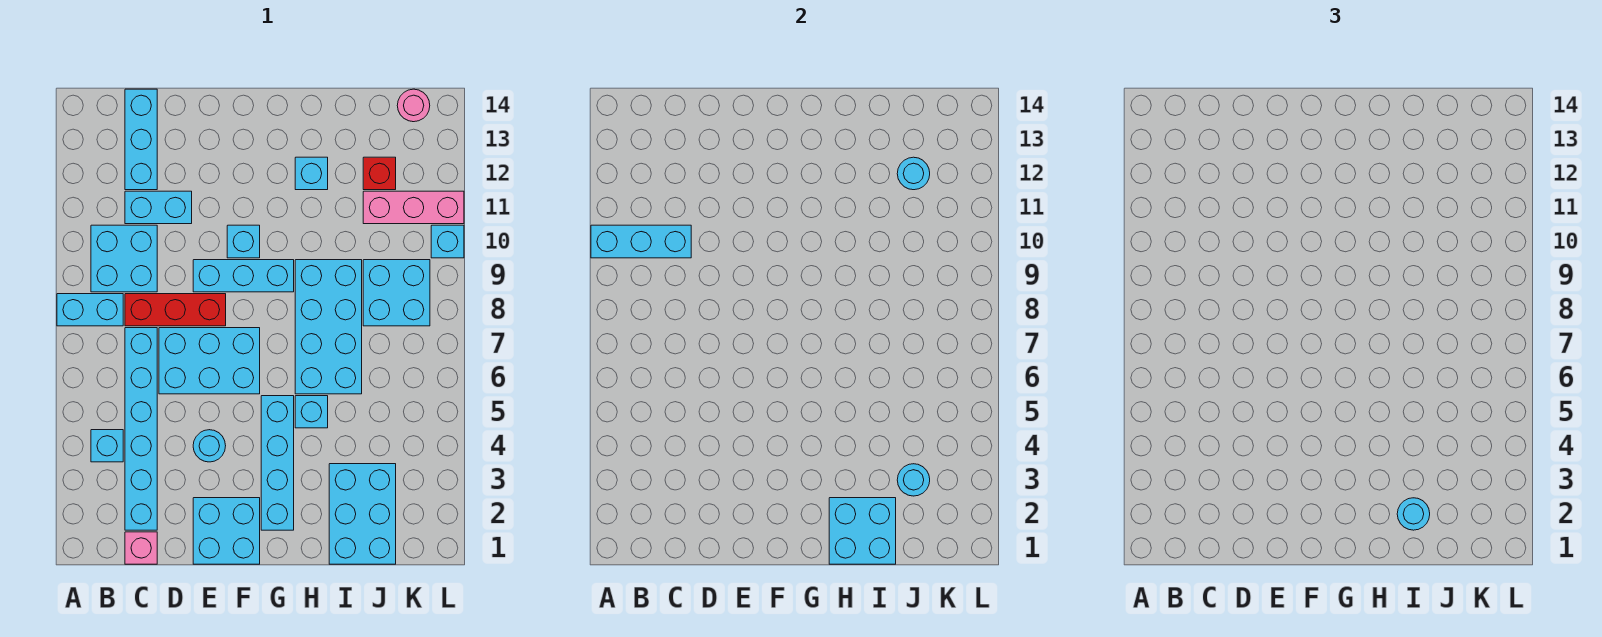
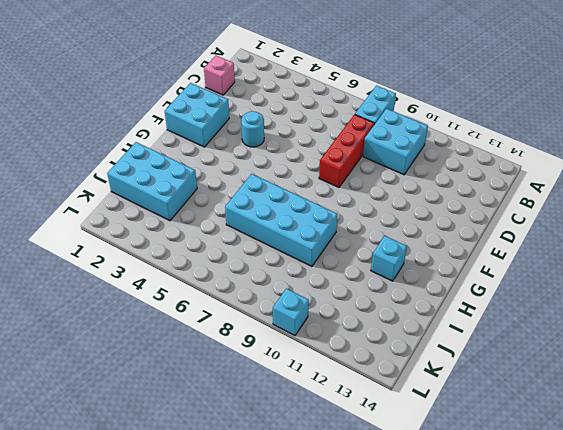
none -> cyan 1x1 brick [91,430,123,462]
none -> cyan 1x6 brick [125,328,157,530]
none -> cyan 1x2 brick [125,191,192,224]

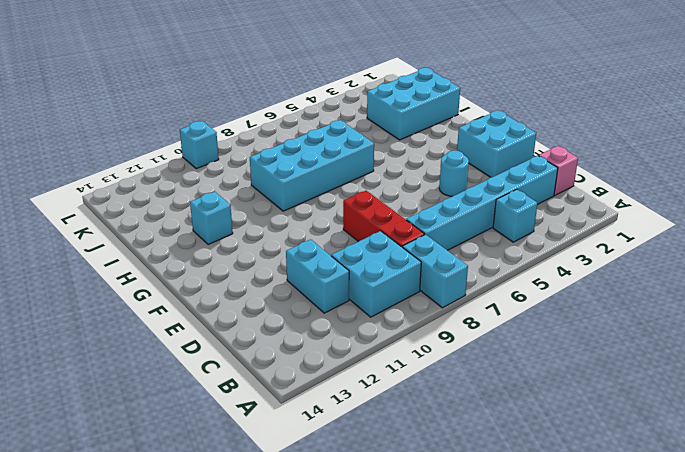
none -> cyan 1x3 brick [125,89,157,190]
none -> cyan 2x3 brick [159,328,260,394]
none -> cyan 1x3 brick [193,260,294,292]

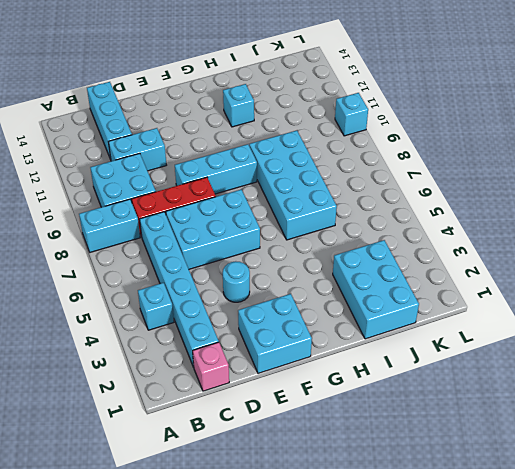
none -> cyan 1x1 brick [227,225,260,258]
none -> cyan 1x4 brick [261,396,294,530]
none -> cyan 1x1 brick [295,396,328,428]

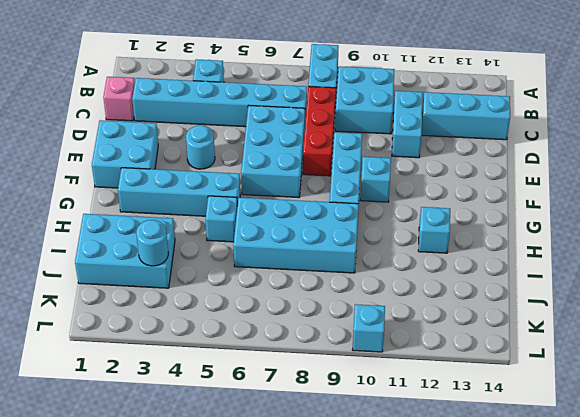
none -> cyan 2x2 brick [363,260,430,326]
none -> pink 1x3 brick [363,191,464,224]
none -> red 1x1 brick [363,157,396,190]

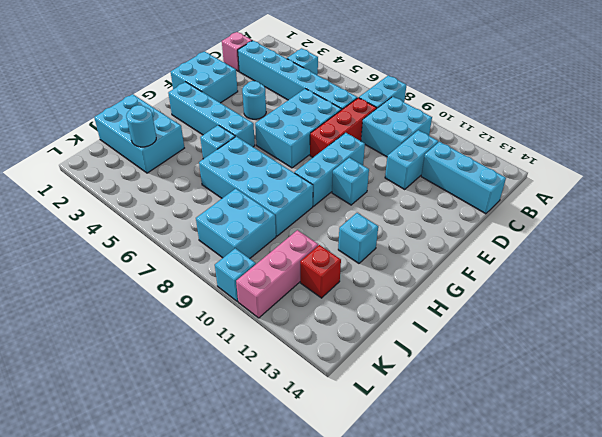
none -> pink 1x1 round brick [397,89,430,122]
none -> cyan 1x3 brick [591,225,691,258]
none -> cyan 2x2 brick [829,498,896,564]

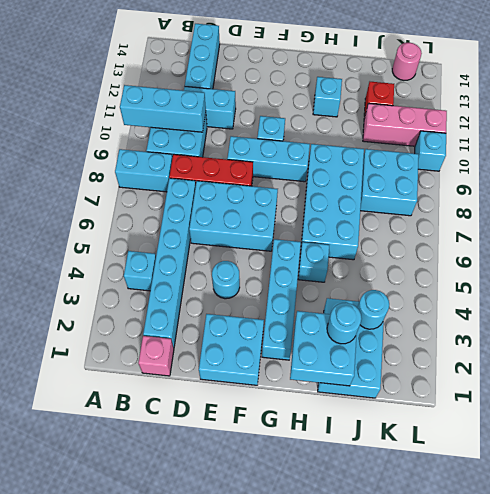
none -> cyan 1x1 round brick [897,157,930,190]

